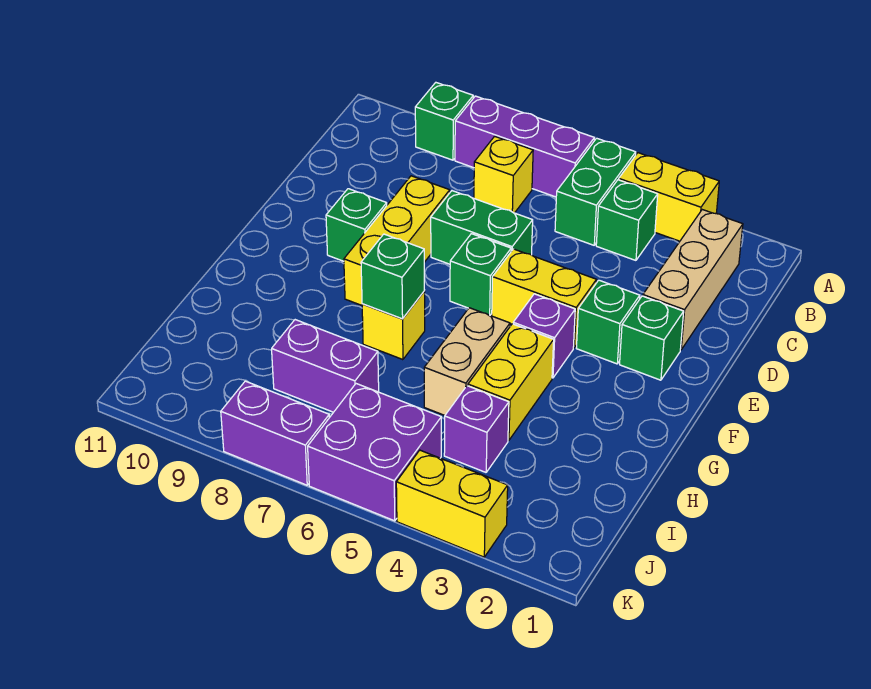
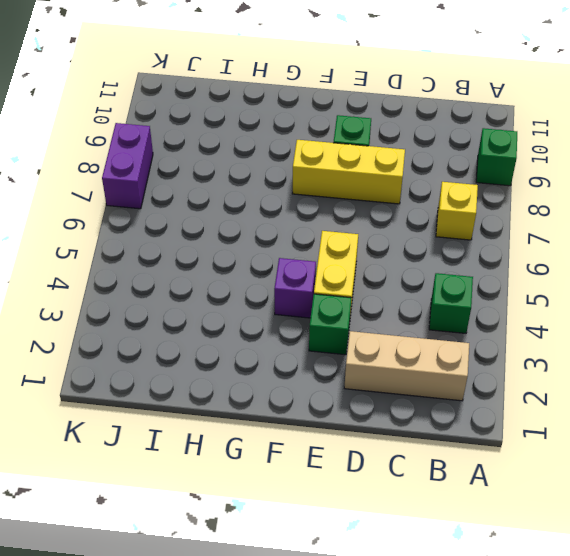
none -> yellow 1x2 brick [619,153,719,241]
none -> green 1x2 brick [555,138,636,245]
none -> purple 1x3 brick [455,96,594,197]

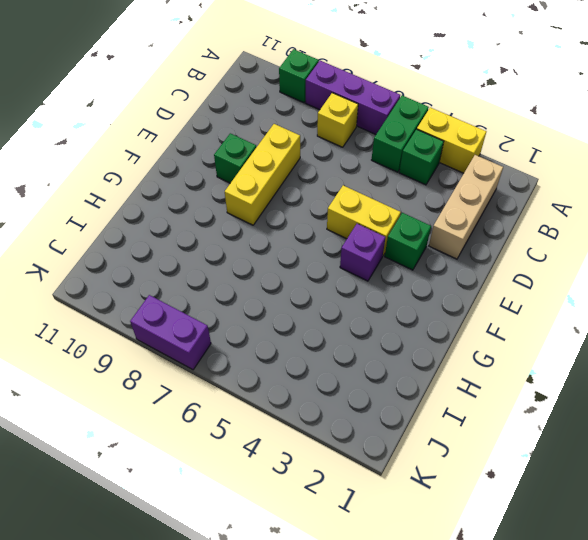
none -> green 1x2 brick [431,191,533,264]
none -> green 1x1 brick [620,296,684,380]
none -> green 1x1 brick [450,234,511,315]

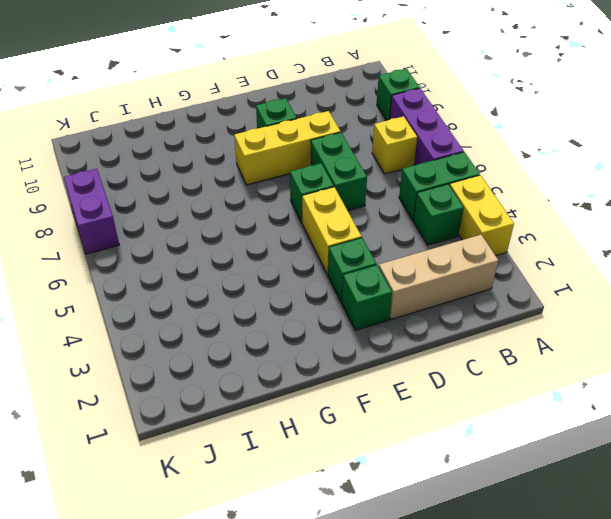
none -> purple 1x1 brick [513,294,575,378]
none -> yellow 1x2 brick [468,324,554,440]
none -> tan 1x2 brick [424,308,510,415]

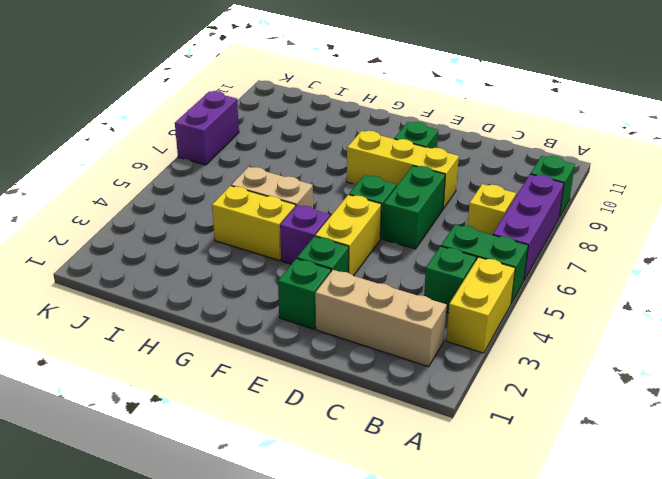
none -> yellow 1x1 brick [362,291,425,360]
none -> purple 1x1 brick [444,386,509,472]
none -> purple 1x2 brick [272,320,379,412]

